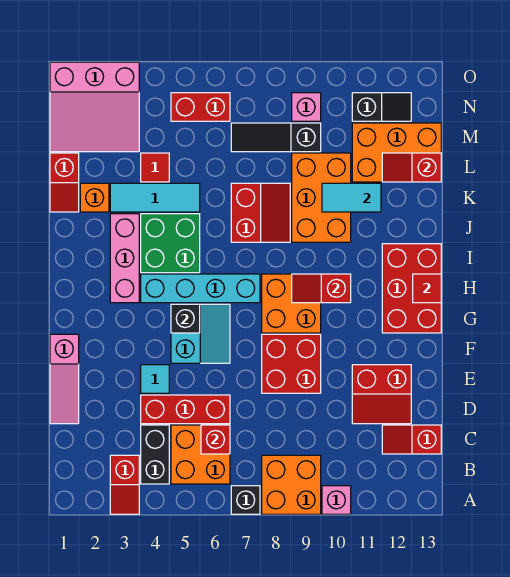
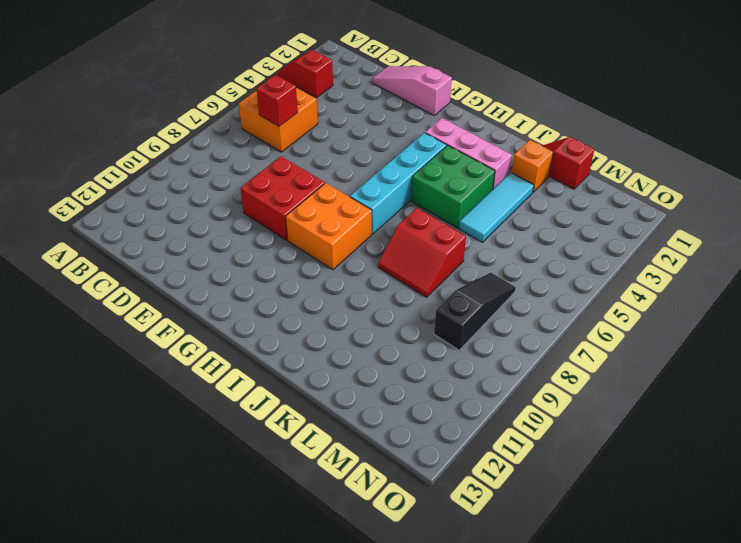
none -> black 1x1 brick [231,486,260,514]
none -> orange 2x2 brick [262,455,321,514]
none -> pink 1x1 brick [322,486,351,514]
none -> black 1x2 brick [141,425,169,484]

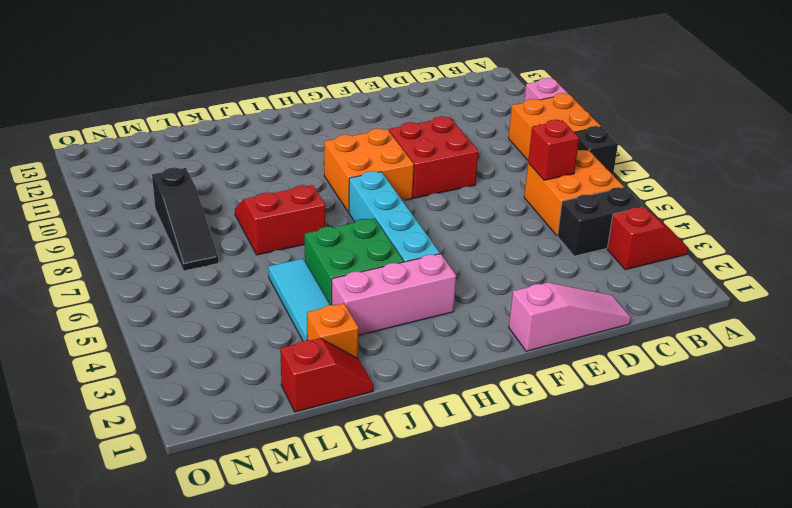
none -> red 1x2 slope [382,425,441,454]
none -> red 1x3 brick [141,395,230,424]
none -> red 2x2 slope [352,365,411,424]
none -> cyan 1x1 tile [141,365,169,393]

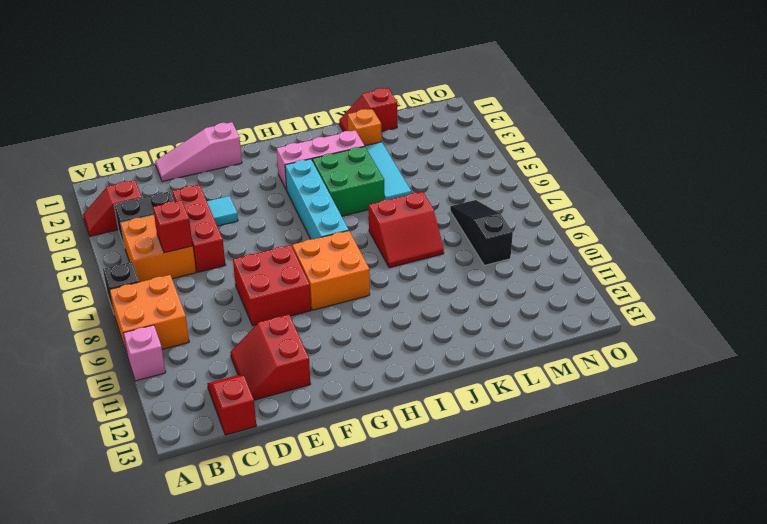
none -> cyan 2x2 slope [171,304,230,363]
none -> red 2x3 brick [382,244,441,333]
none -> orange 2x3 brick [292,153,351,242]
none -> red 1x1 tile [141,153,169,182]

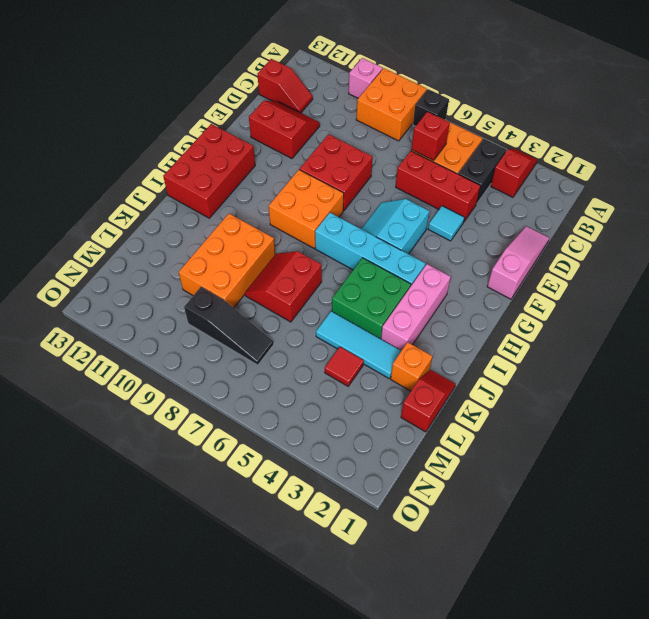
none -> orange 2x3 brick [352,123,441,182]
none -> pink 3x3 slope [50,62,139,152]
none -> red 1x2 brick [171,93,230,121]
none -> pink 1x1 brick [292,93,321,121]

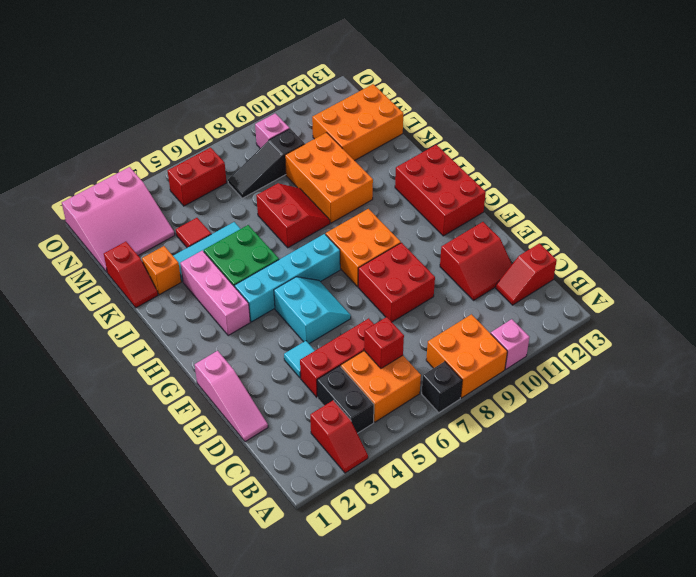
none -> black 1x2 slope [352,93,411,121]
none -> black 1x1 brick [171,304,200,333]
none -> red 1x2 slope [292,274,351,303]
none -> red 1x1 tile [413,274,441,303]

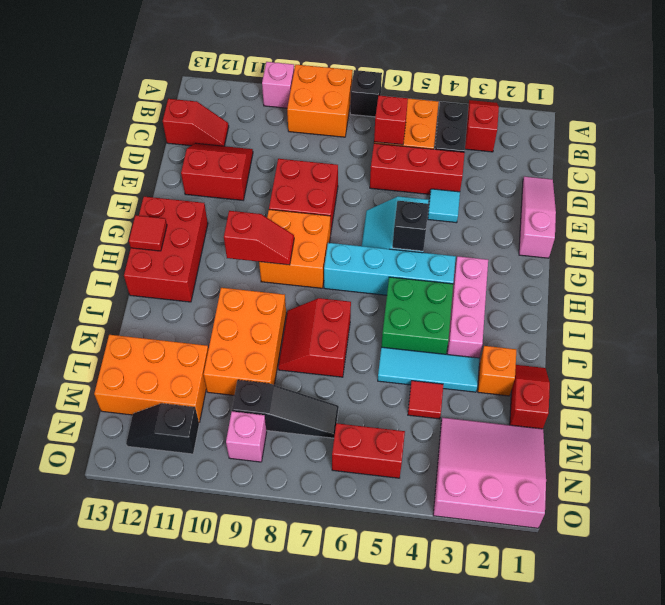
none -> cyan 1x2 tile [322,183,381,212]
none -> red 1x2 slope [382,153,441,182]

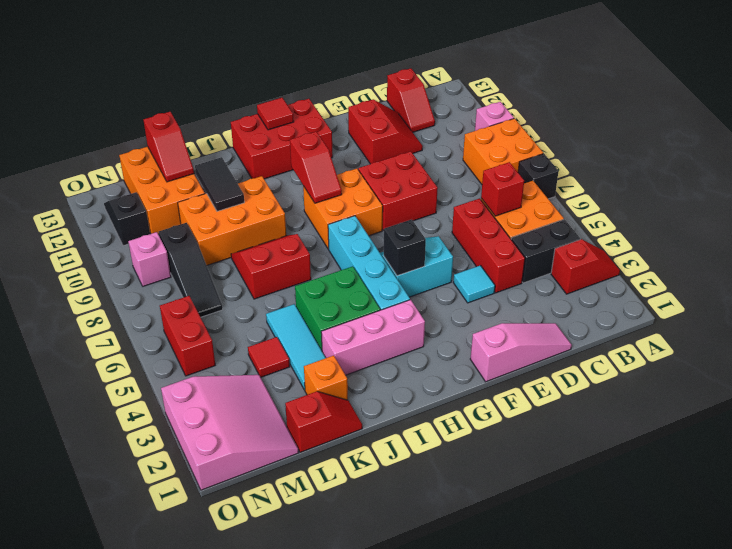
black 1x2 tile [195,157,244,211] -> cyan 1x2 tile [322,183,381,212]

